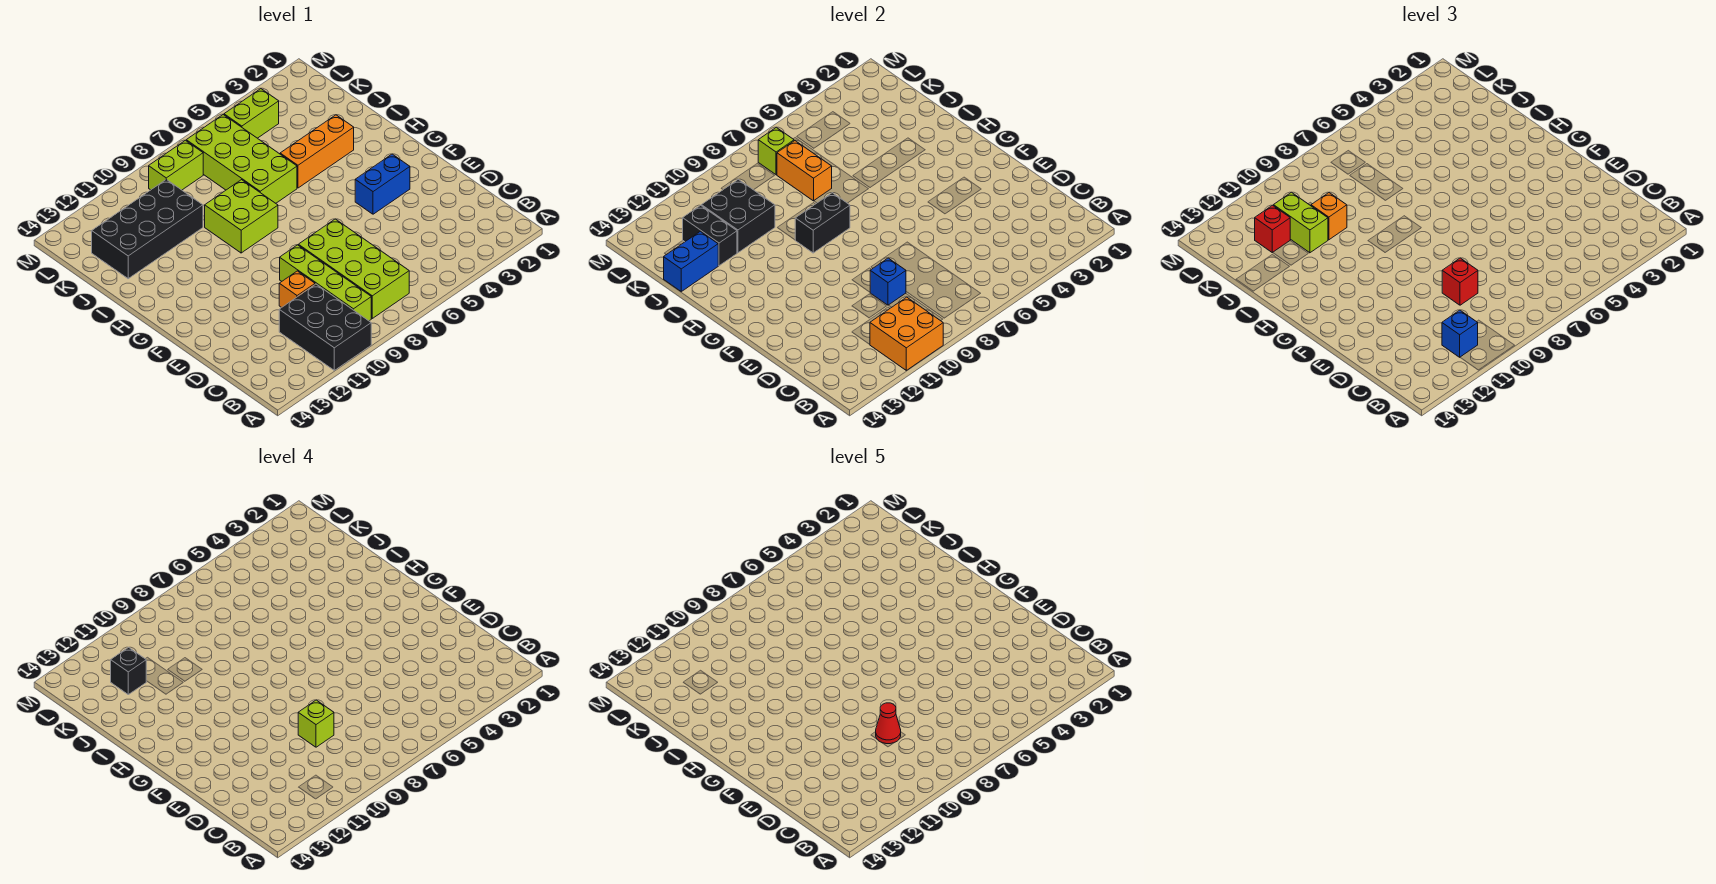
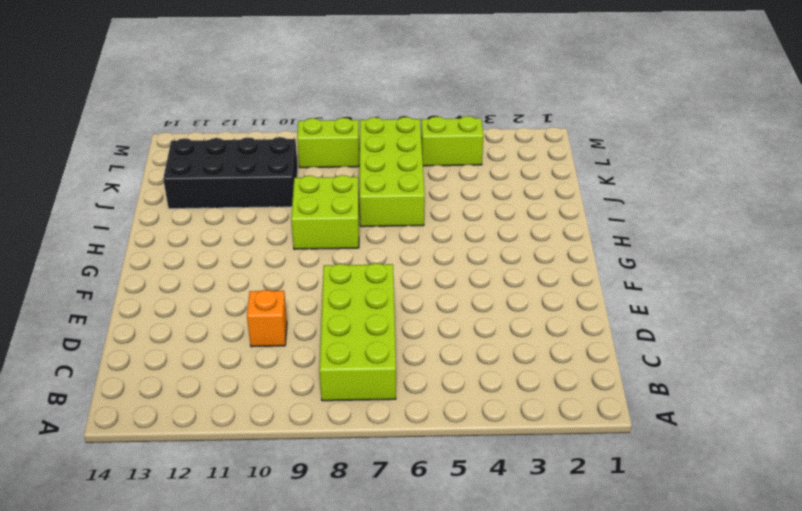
none -> black 2x3 brick [279,284,371,370]
none -> lime 1x4 brick [280,245,371,321]
none -> blue 1x2 brick [355,154,410,214]

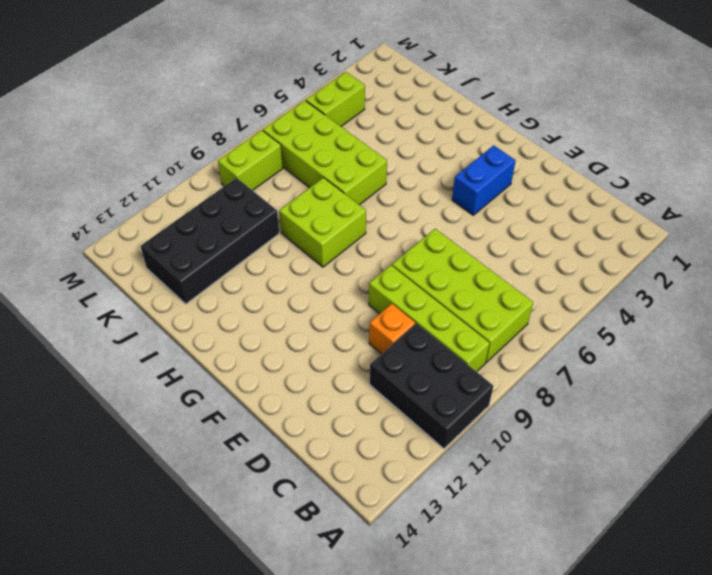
none -> orange 1x3 brick [280,115,354,188]
none -> orange 2x2 brick [870,297,943,370]
none -> blue 1x1 brick [870,258,906,305]

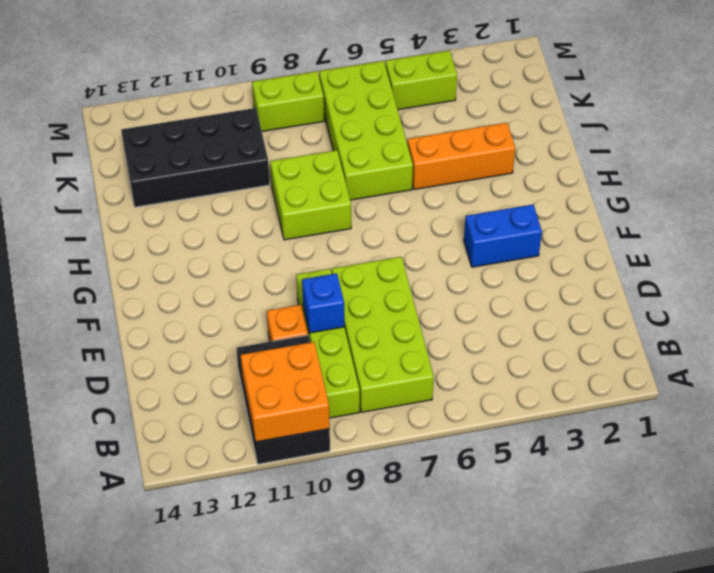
none -> black 1x2 brick [795,193,850,253]
none -> orange 1x2 brick [777,141,832,201]
none -> black 2x2 brick [701,179,775,253]

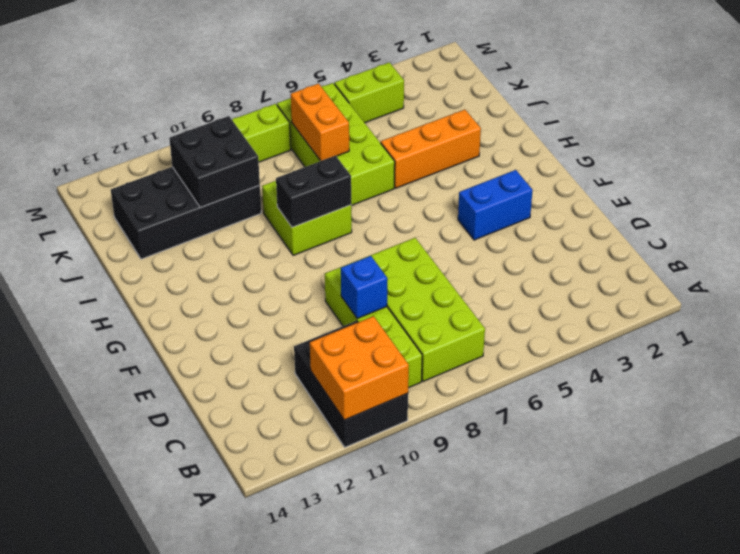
none -> orange 1x1 brick [279,271,315,308]
none -> black 1x2 brick [683,205,737,266]
none -> blue 1x2 brick [664,231,718,291]

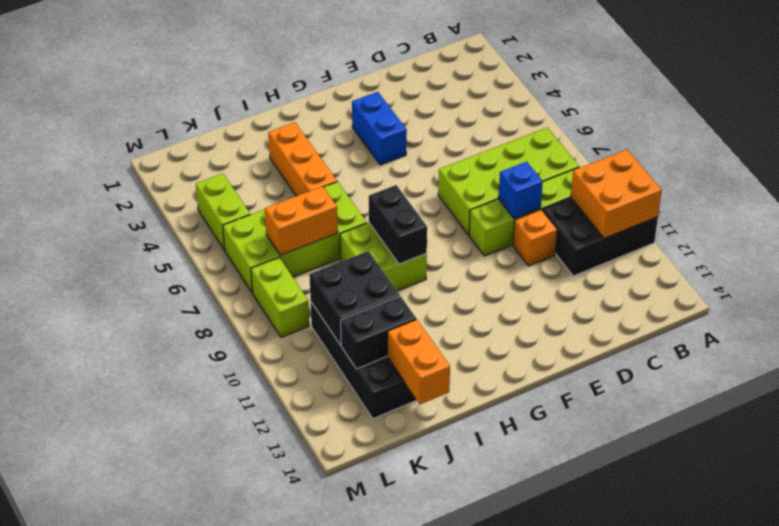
orange 1x2 brick [388,319,450,404] -> blue 1x2 brick [664,231,718,291]
none -> lime 1x1 brick [758,127,794,175]
none -> blue 1x1 brick [1442,310,1478,357]
none -> red 1x1 brick [1442,258,1478,305]

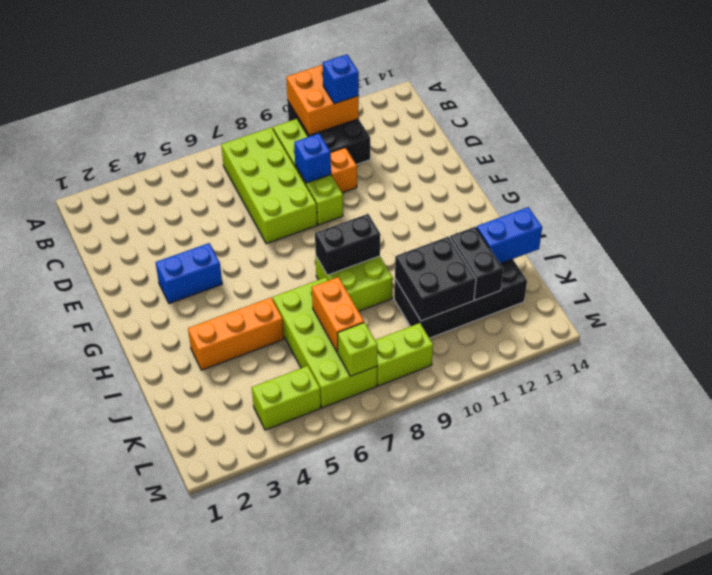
none -> red 1x1 brick [1442,258,1478,305]
none -> orange 1x1 brick [1311,193,1347,240]
none -> lime 1x2 brick [1273,192,1328,253]

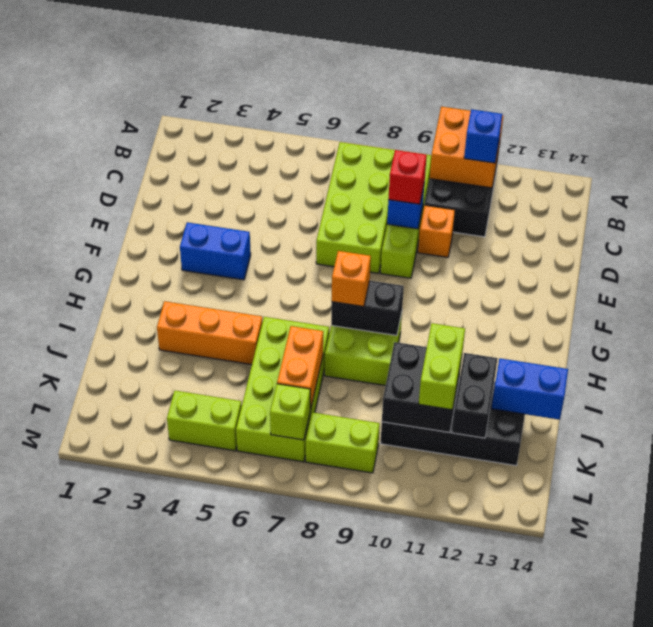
orange 1x1 brick [332,251,371,307] -> orange 1x1 brick moved to [1311,193,1347,240]
none -> red 1x1 brick [1255,205,1290,253]
none -> lime 1x1 brick [298,700,334,747]
none -> black 1x1 brick [111,647,146,695]

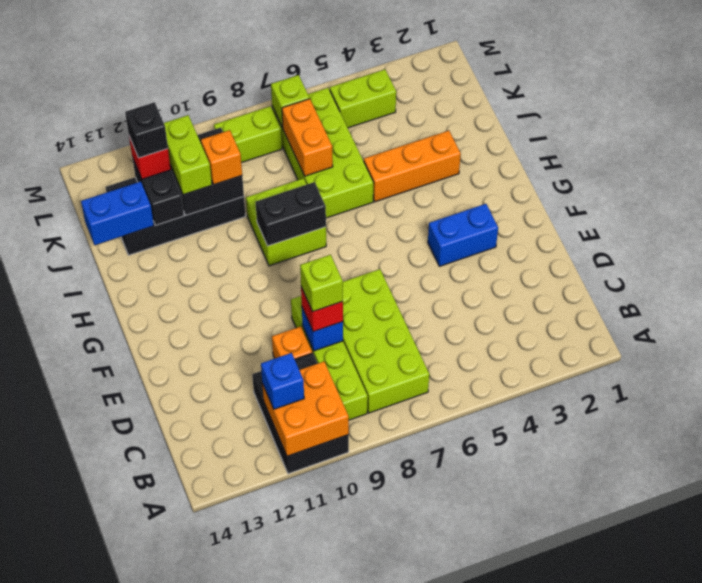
none -> red 1x1 cone [876,703,901,744]

